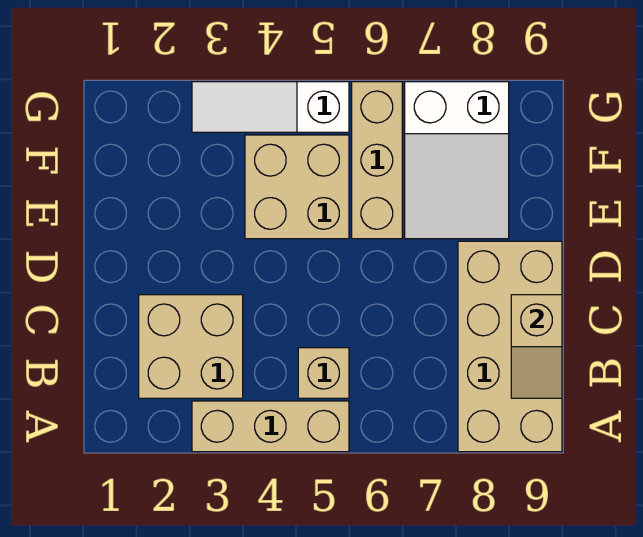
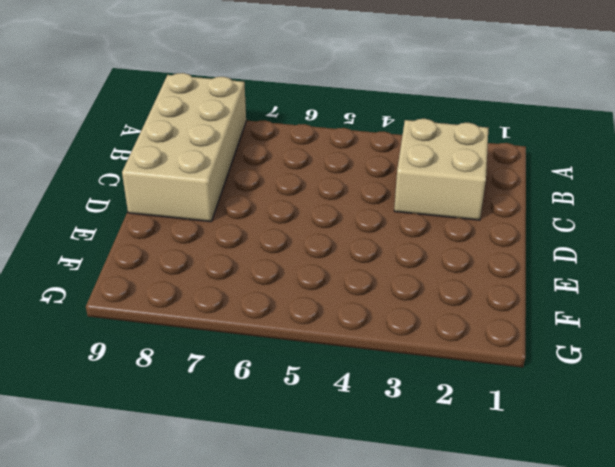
none -> tan 1x3 brick [192,401,349,452]
none -> tan 1x1 brick [298,348,349,398]

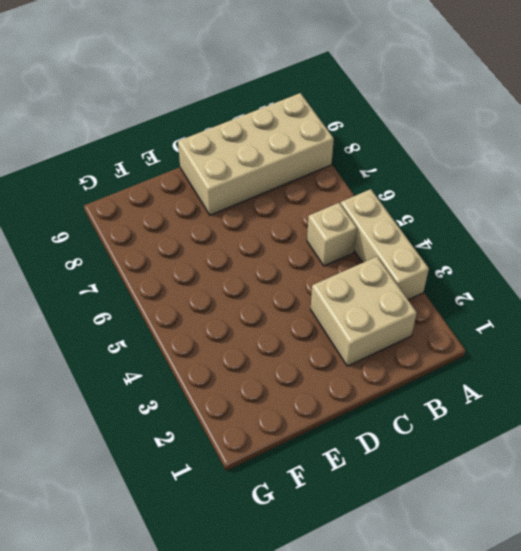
none -> tan 2x2 brick [245,135,349,239]
none -> tan 1x3 brick [352,82,402,239]

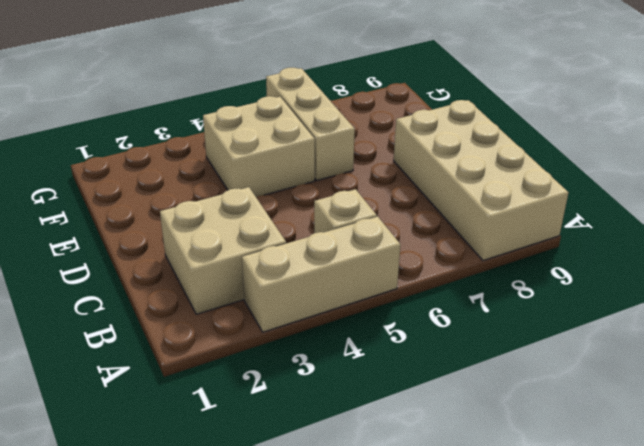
none -> white 2x3 slope [405,82,509,239]
none -> white 1x3 slope [192,82,349,132]

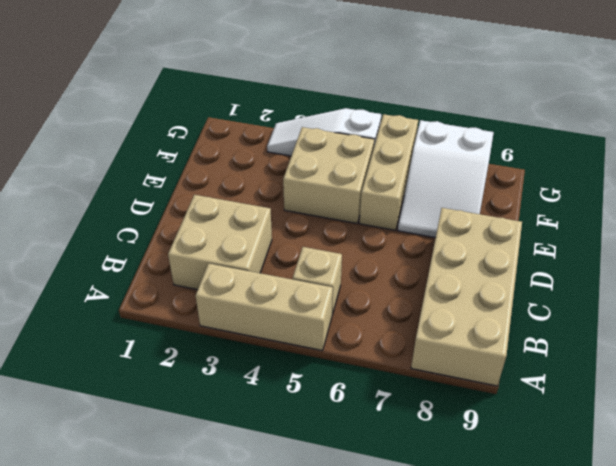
none -> tan 1x2 slope [511,295,562,398]

